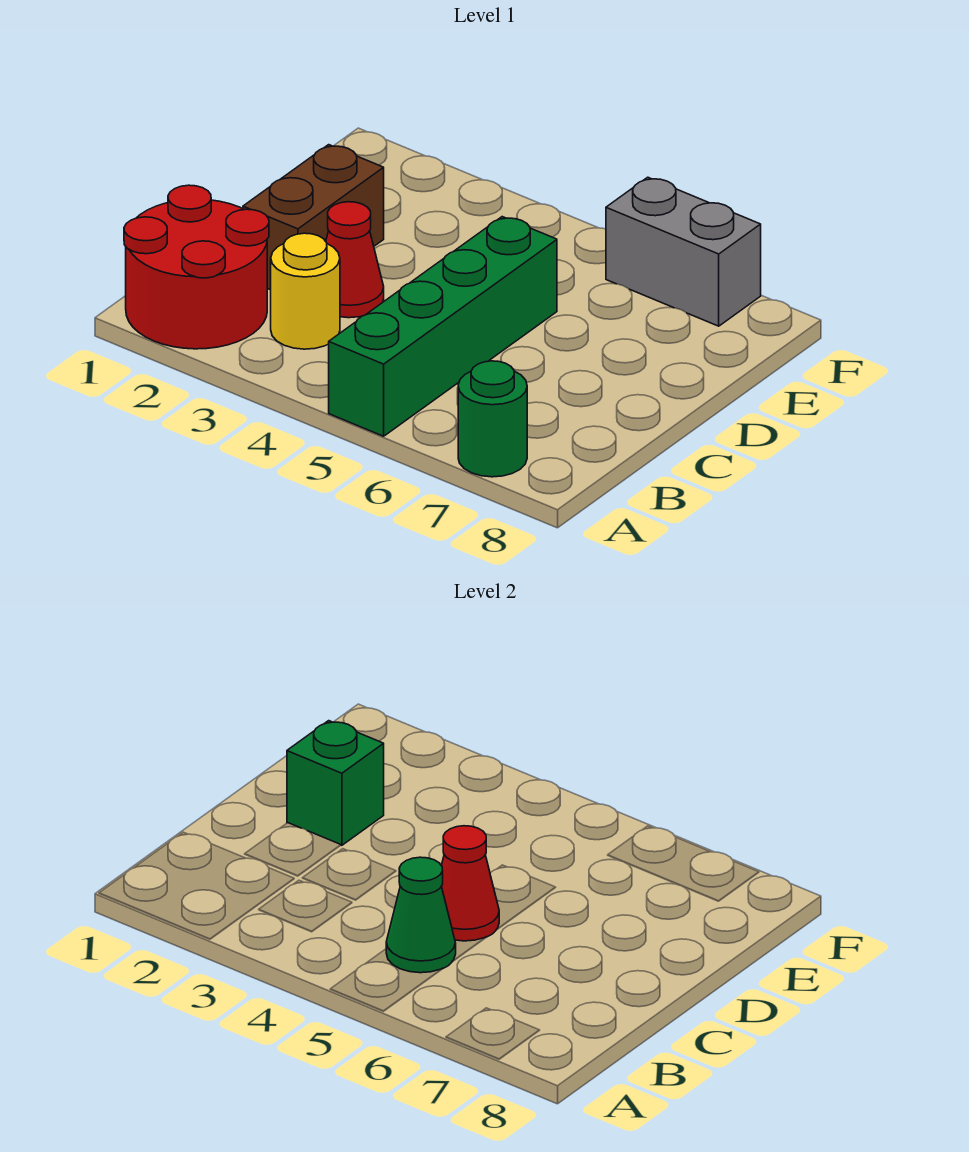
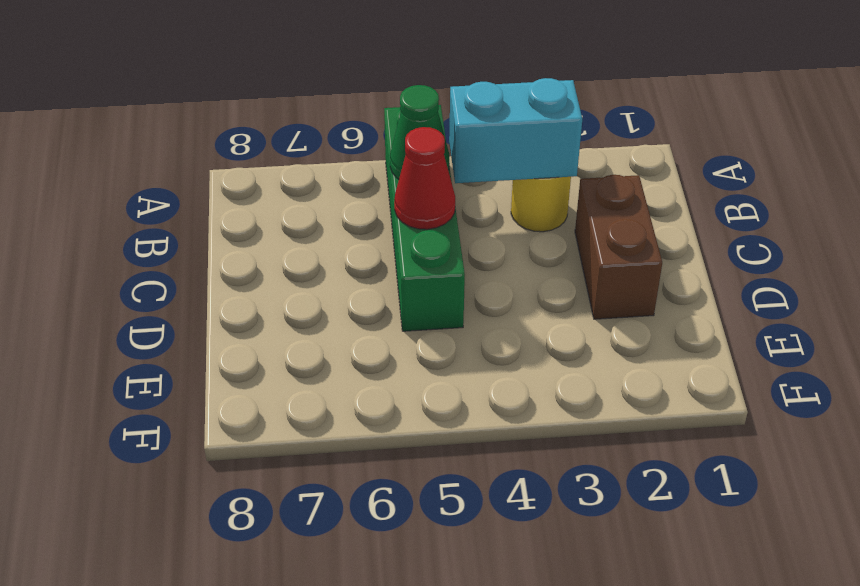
cyan 1x2 brick [449,78,582,183] -> none
none -> red 2x2 round brick [124,185,269,349]
none -> green 1x1 round brick [458,361,527,477]

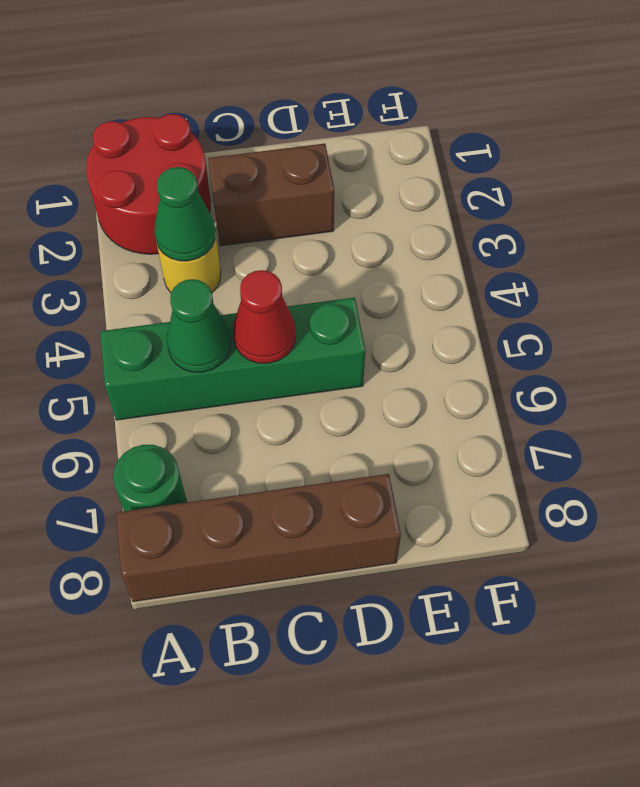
brown 1x4 brick [116,474,401,602] -> none
green 1x1 cone [154,167,215,261] -> none
none -> red 1x1 cone [326,202,384,318]
none -> grey 1x2 brick [606,177,761,326]

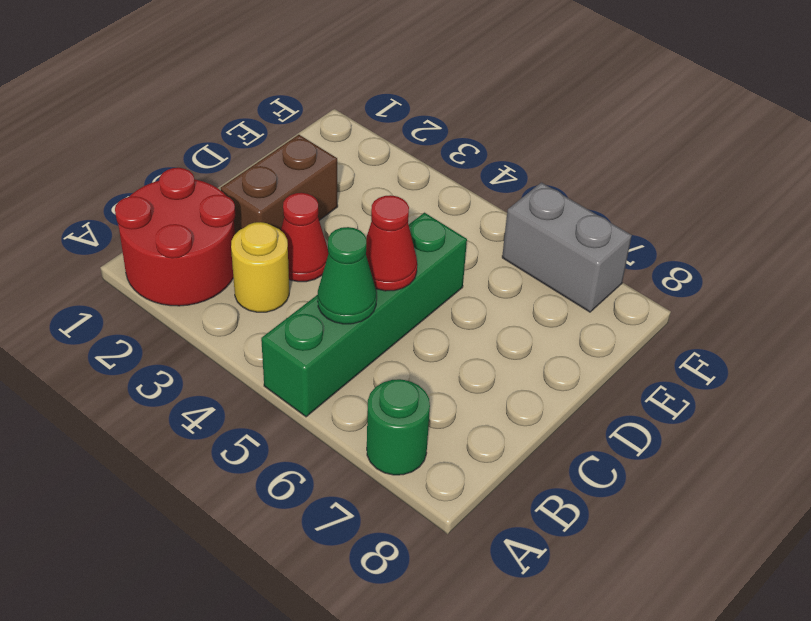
none -> green 1x1 brick [287,721,384,845]

